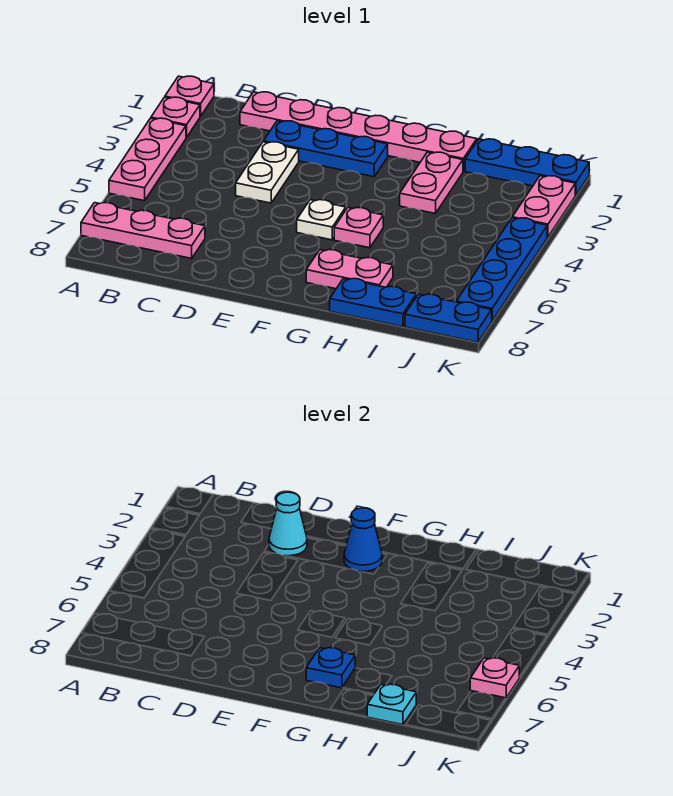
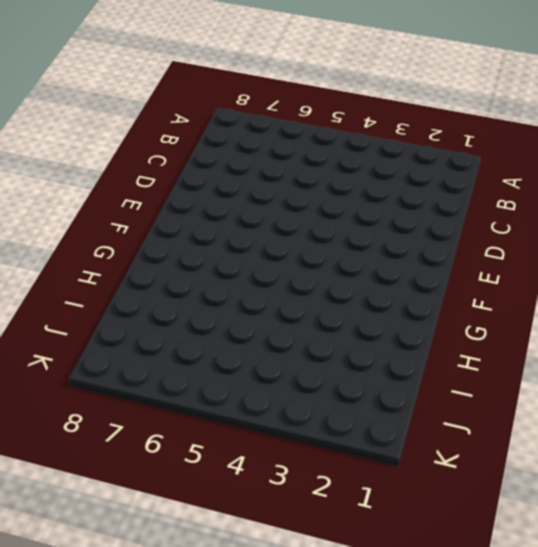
none -> pink 1x1 plate [165,76,214,116]
none -> pink 1x1 plate [151,97,200,137]
none -> pink 1x3 plate [109,118,186,201]

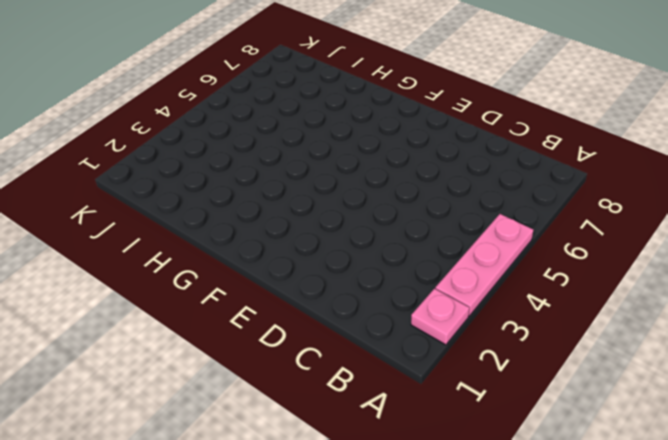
none -> pink 1x1 plate [165,76,214,116]
none -> pink 1x3 plate [81,203,205,258]
none -> pink 1x6 plate [240,92,477,171]

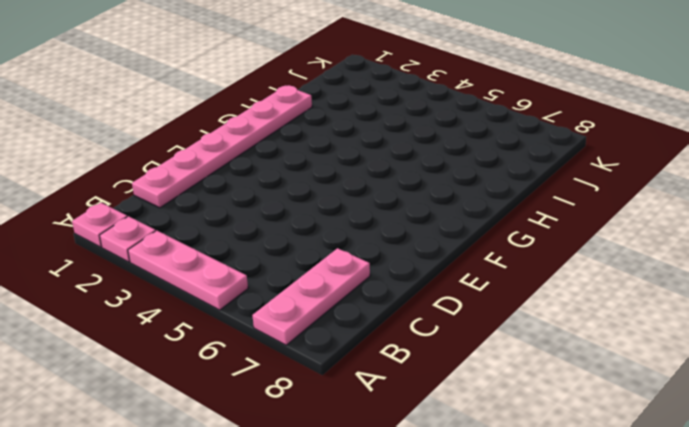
none -> blue 1x3 plate [264,121,388,177]
none -> white 1x2 plate [236,142,299,203]
none -> white 1x1 plate [297,200,346,240]

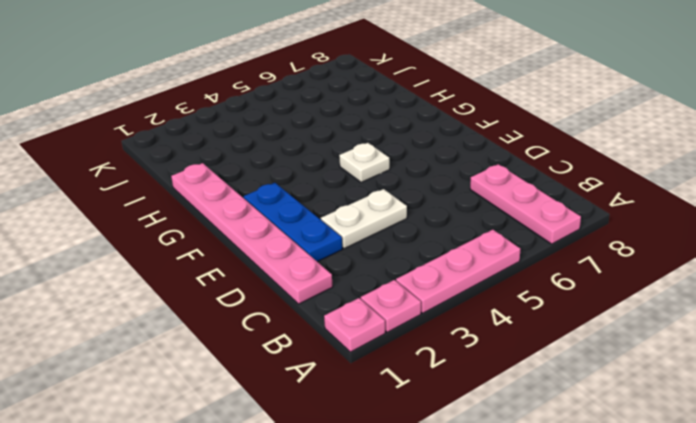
none -> pink 1x1 plate [334,208,383,248]
none -> pink 1x2 plate [306,250,393,289]
none -> pink 1x2 plate [400,152,463,213]

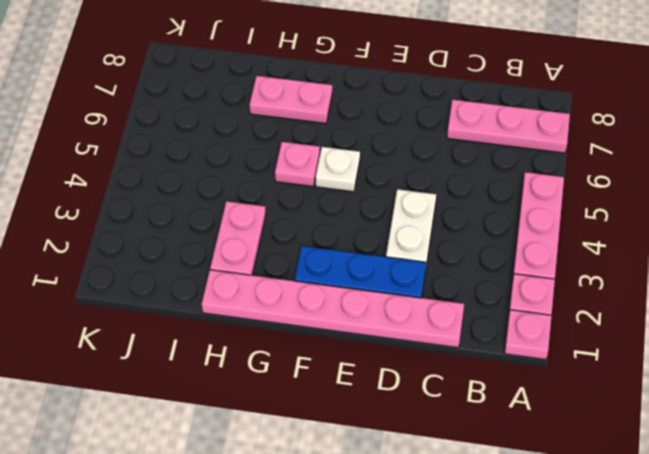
none -> blue 1x2 plate [330,279,416,327]
none -> blue 1x3 plate [465,139,589,195]
none -> blue 1x2 plate [405,294,492,342]

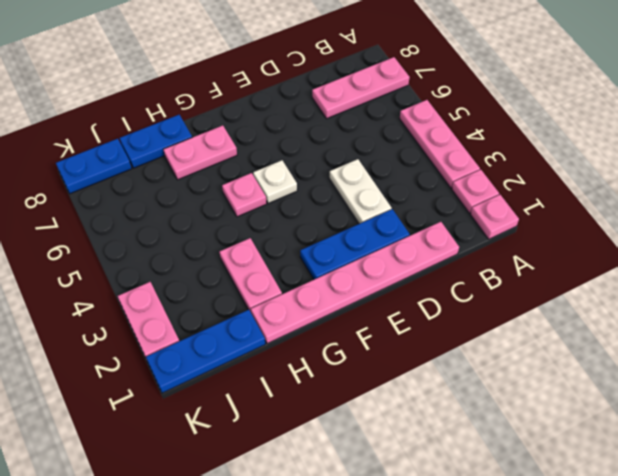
none -> blue 1x4 plate [456,218,547,321]
none -> cyan 1x1 cone [269,492,307,556]
none -> blue 1x1 cone [344,508,382,572]

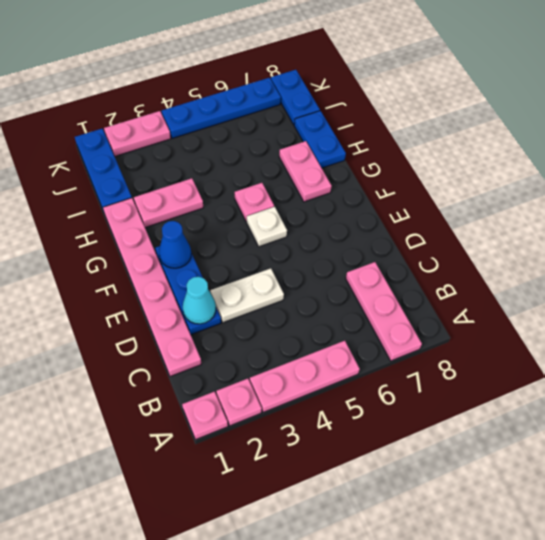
none -> blue 1x1 plate [306,648,355,688]
none -> cyan 1x1 plate [367,684,416,725]
none -> pink 1x1 plate [470,658,519,698]

